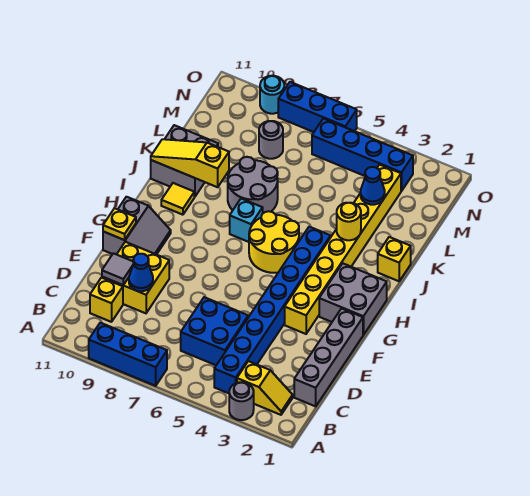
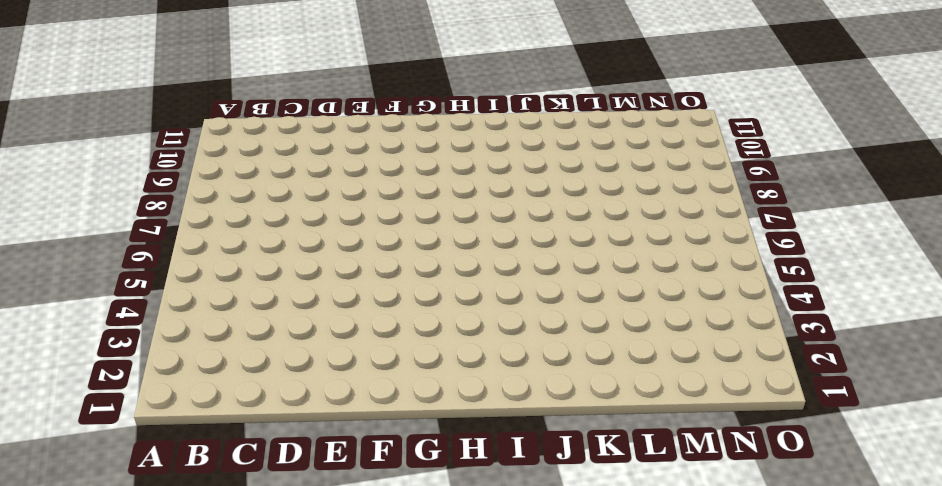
none -> grey 1x1 round brick [229,382,254,420]
none -> blue 1x3 brick [89,323,167,386]
none -> yellow 1x2 slope [237,361,293,415]

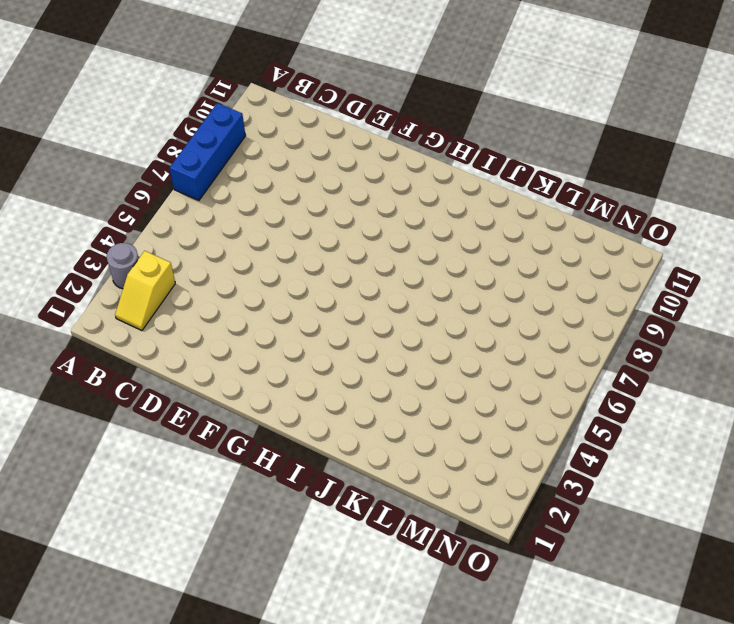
none -> blue 1x8 brick [214,227,331,393]
none -> grey 1x4 brick [294,308,363,406]
none -> blue 2x2 brick [181,297,248,365]

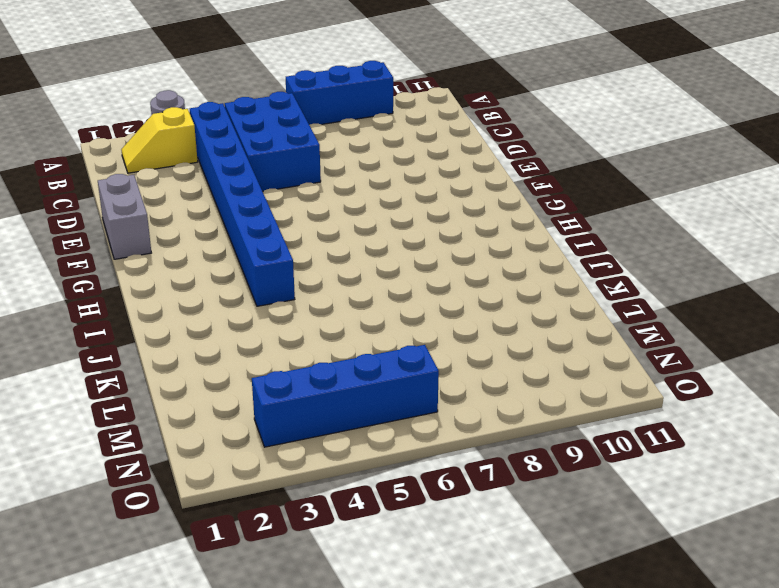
blue 2x3 brick [225,92,321,192] -> blue 2x2 brick [181,297,248,365]
grey 1x2 brick [98,174,151,259] -> grey 1x4 brick [294,308,363,406]
none -> yellow 1x1 brick [90,278,123,322]
none -> yellow 2x2 brick [102,242,169,313]
none -> yellow 1x8 brick [285,165,401,334]

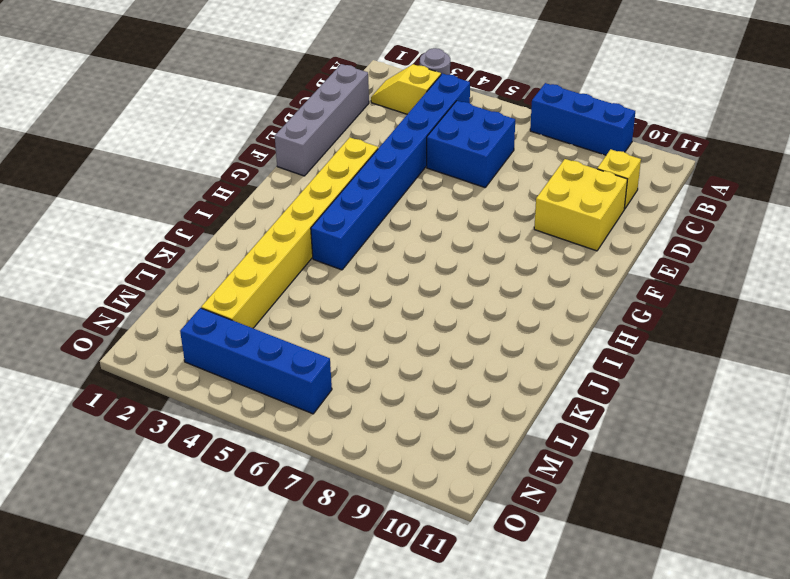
none -> grey 2x2 slope [103,197,171,255]
none -> grey 2x2 brick [319,263,387,335]
none -> yellow 2x2 round brick [249,211,299,273]

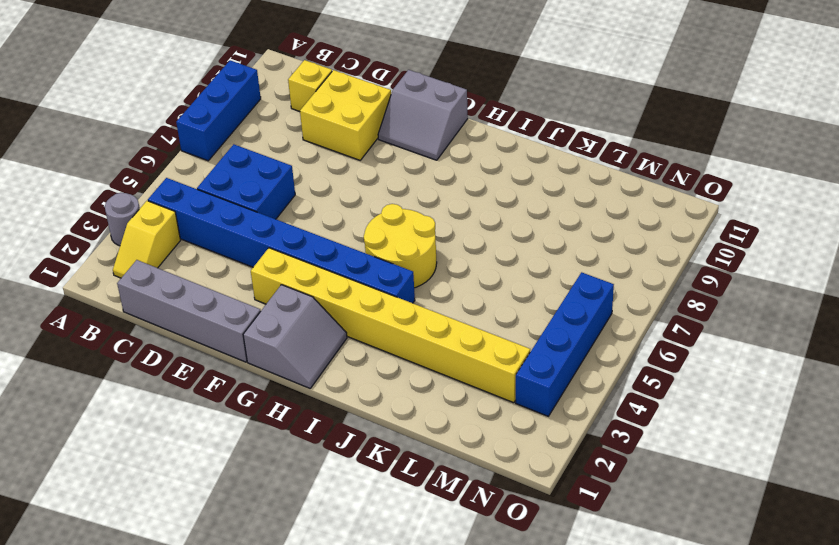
grey 2x2 slope [243,285,347,388] -> grey 2x2 brick [319,263,387,335]
none -> cyan 1x1 brick [230,199,263,242]
none -> yellow 1x1 tile [161,183,194,215]
none -> yellow 1x1 brick [378,237,411,281]

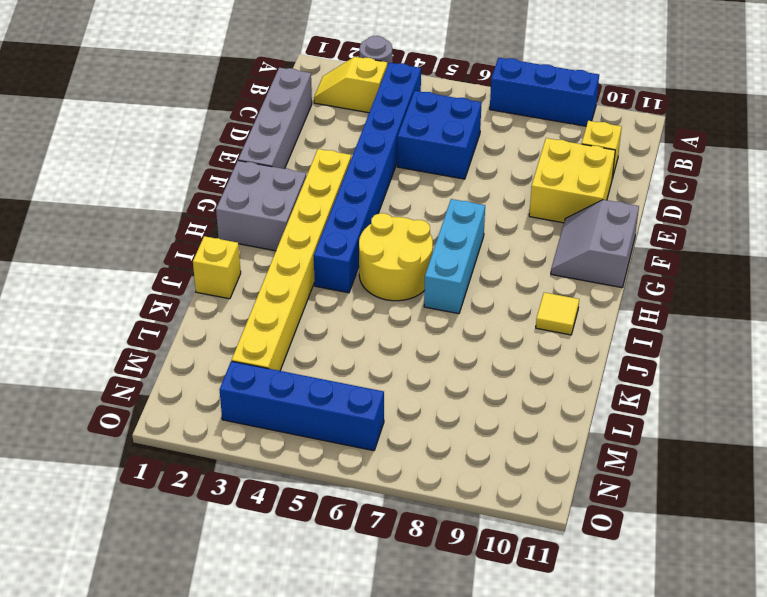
cyan 1x3 brick [424,199,485,314] -> cyan 1x1 brick [230,199,263,242]
none -> grey 2x2 round brick [228,157,278,213]
none -> grey 2x2 brick [151,125,218,197]
none -> grey 1x1 round brick [259,121,283,159]

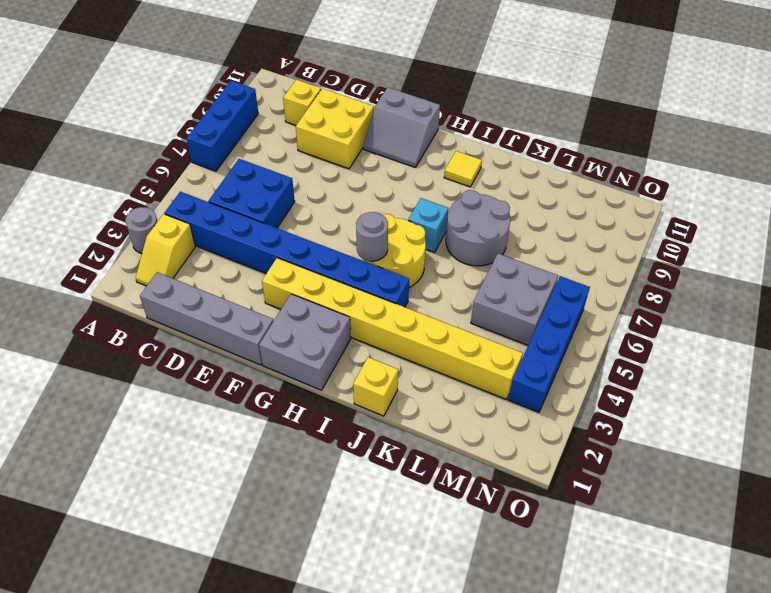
grey 1x1 round brick [356,212,388,261] -> grey 1x1 round brick moved to [259,121,283,159]
grey 2x2 brick [471,254,558,345] -> grey 2x2 brick moved to [151,125,218,197]
none -> blue 1x3 brick [278,82,357,132]
none -> cyan 1x1 round brick [260,76,284,114]
none -> blue 1x1 cone [129,254,153,291]

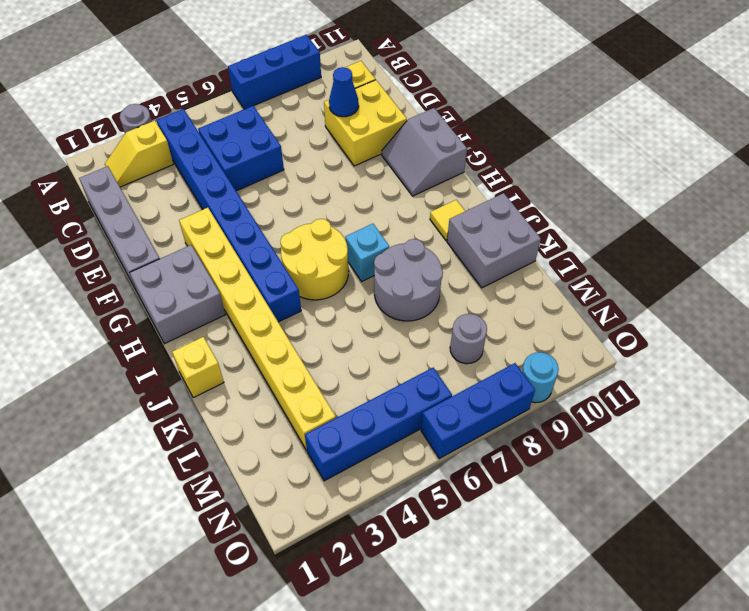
none -> grey 1x1 tile [102,253,133,285]
none -> yellow 1x1 plate [103,208,136,240]
none -> yellow 1x1 round brick [337,203,361,240]

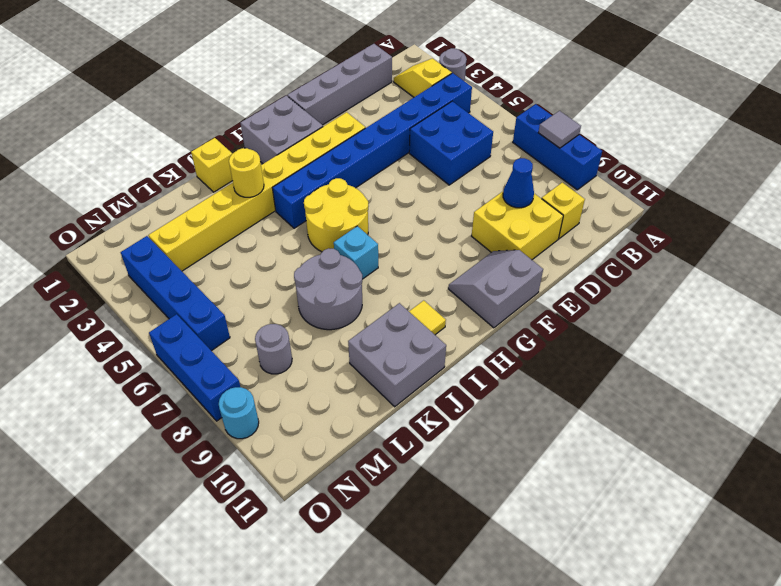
grey 1x1 tile [538,111,581,148] -> grey 1x1 tile moved to [102,253,133,285]
none -> yellow 1x1 plate [103,208,136,240]
none -> yellow 1x3 slope [151,139,229,187]
none -> blue 1x1 cone [361,167,385,205]

